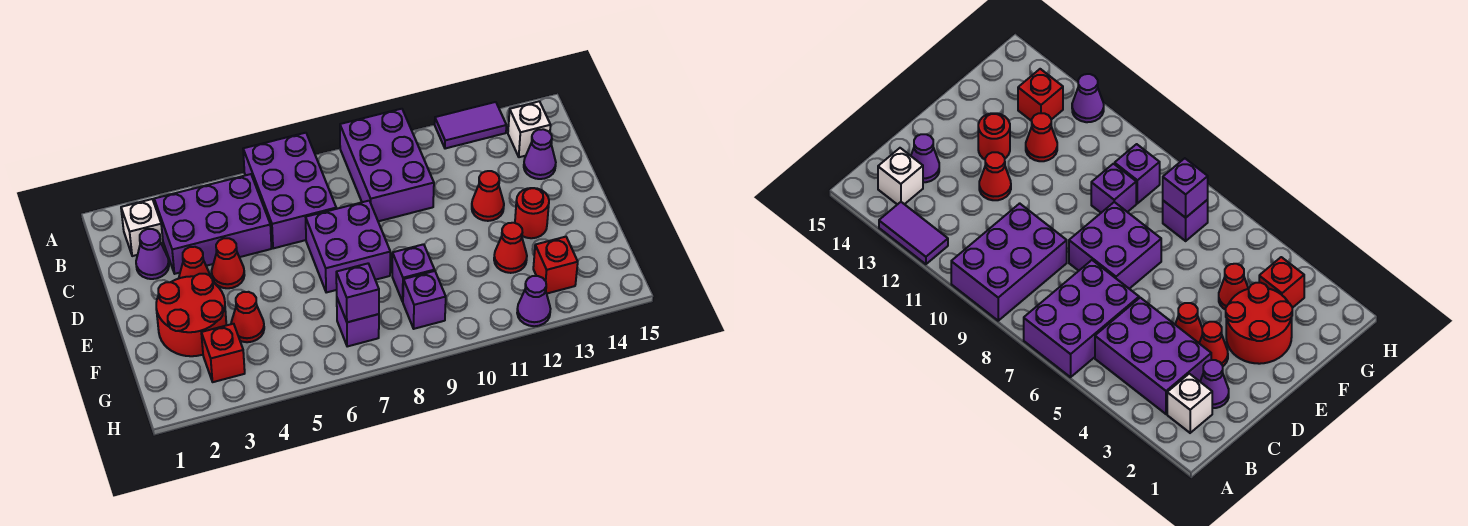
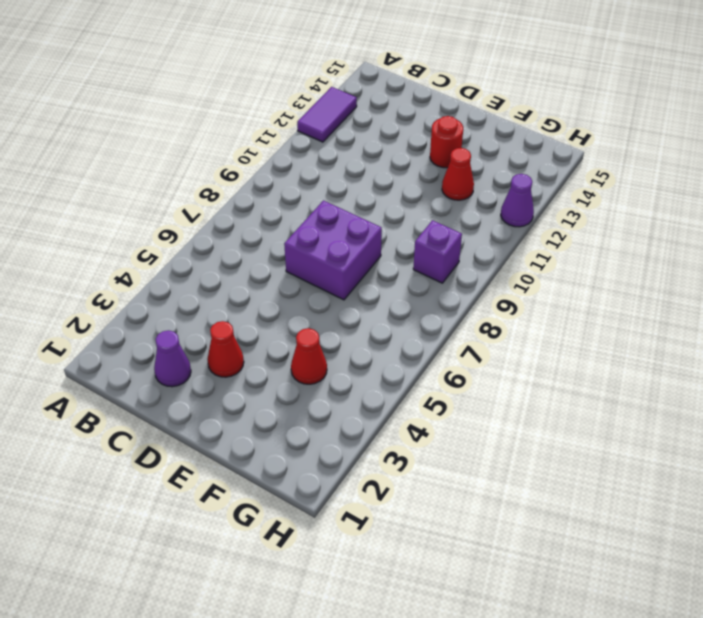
none -> purple 2x3 brick [243,133,336,248]
none -> purple 2x3 brick [340,109,434,221]
none -> white 1x1 brick [121,199,164,256]

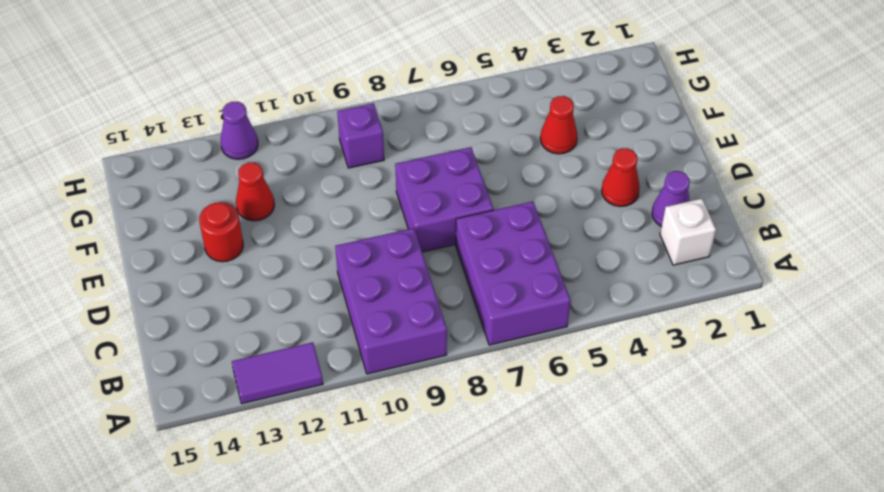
none -> purple 2x3 brick [154,174,272,274]
none -> white 1x1 brick [508,101,550,157]
none -> purple 1x1 cone [524,129,556,179]

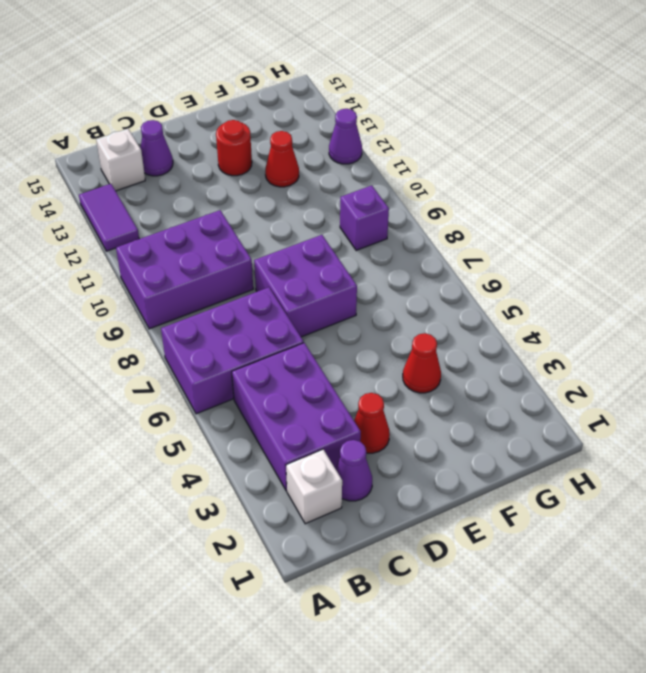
none -> red 1x1 cone [212,238,244,288]
none -> red 1x1 cone [472,171,504,221]
none -> red 2x2 round brick [156,274,226,356]

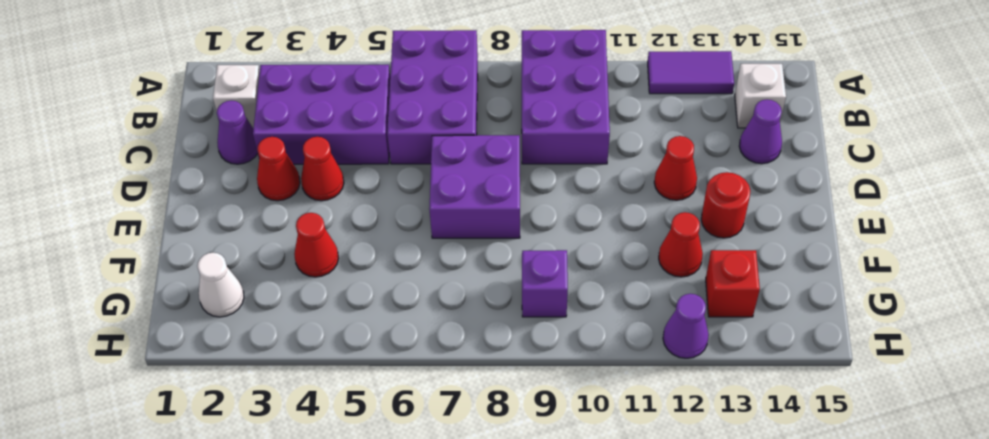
white 1x1 cone [197,253,244,317] -> none
none -> red 2x2 round brick [156,274,226,356]
none -> purple 1x1 brick [392,244,434,302]
none -> red 1x1 brick [201,324,245,382]

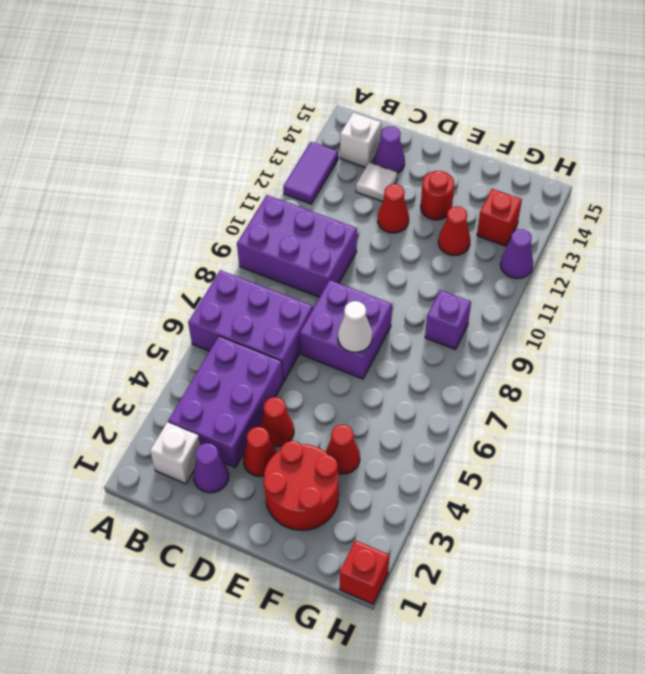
white 1x1 tile [356,162,397,202] -> none
white 1x1 cone [338,301,372,352] -> none
red 1x1 brick [339,540,389,604] -> red 1x1 brick moved to [201,324,245,382]
none -> purple 1x1 brick [392,244,434,302]
none -> purple 1x1 brick [337,299,379,347]
none -> purple 1x1 brick [336,264,379,322]

